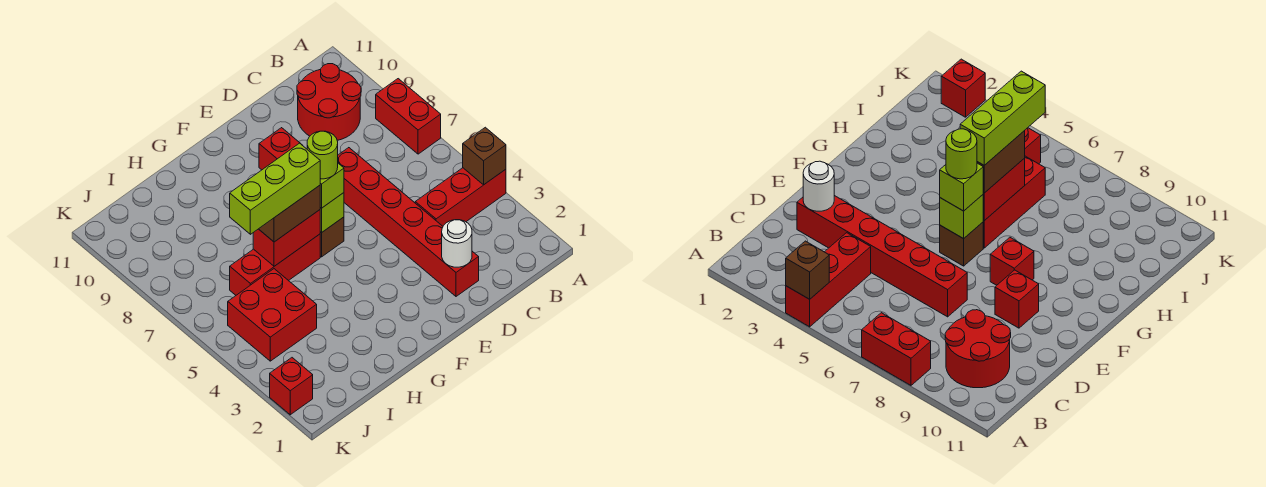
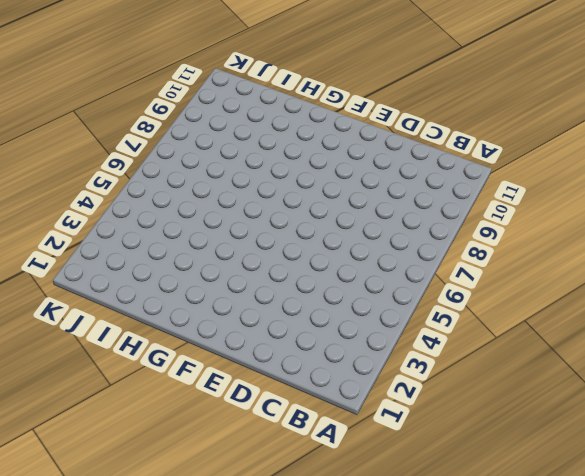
none -> red 1x3 brick [415,168,506,226]
none -> red 1x2 brick [376,79,441,154]
none -> red 2x2 round brick [297,64,361,140]

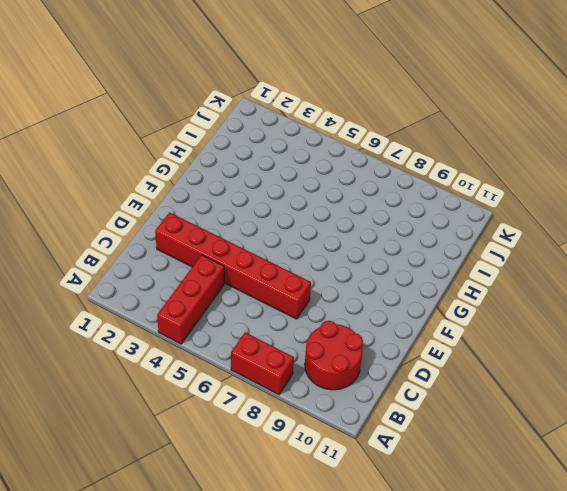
none -> red 1x1 brick [259,128,302,170]
none -> brown 1x1 brick [320,217,344,257]
none -> red 1x1 brick [990,238,1034,285]

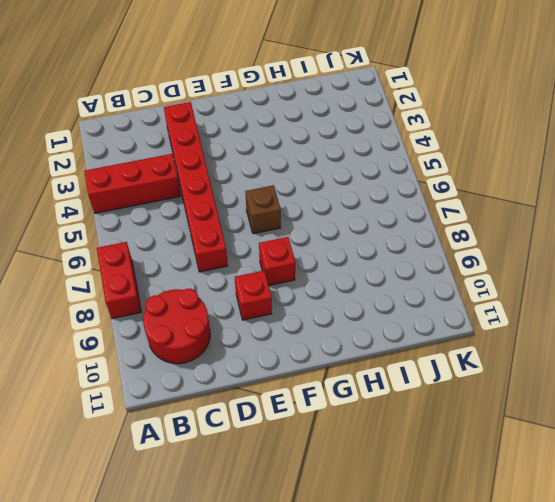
none -> red 1x3 brick [230,234,320,295]
none -> red 2x2 brick [228,269,317,361]
none -> red 1x1 brick [270,358,313,415]

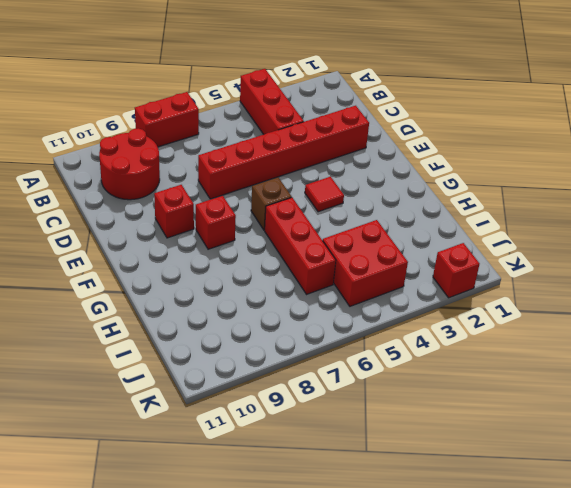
red 1x1 tile [305,177,344,212] -> none
none -> brown 1x1 brick [463,127,506,185]
none -> white 1x1 round brick [442,220,472,267]
none -> lime 1x1 brick [320,193,344,233]

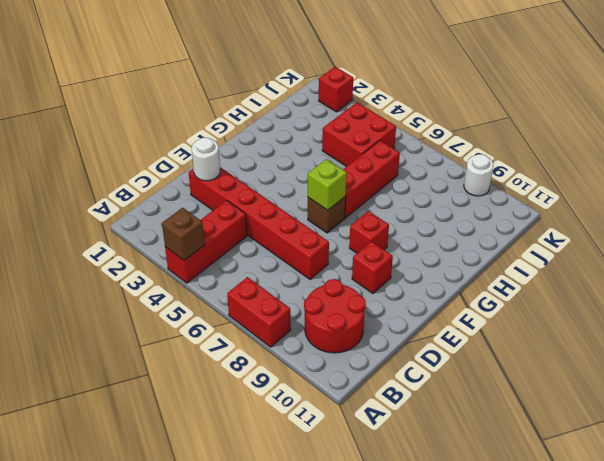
white 1x1 round brick [464,154,493,196] -> none
none -> red 1x2 brick [253,210,320,266]
none -> lime 1x1 brick [320,163,344,208]
none -> brown 1x2 brick [259,185,320,242]

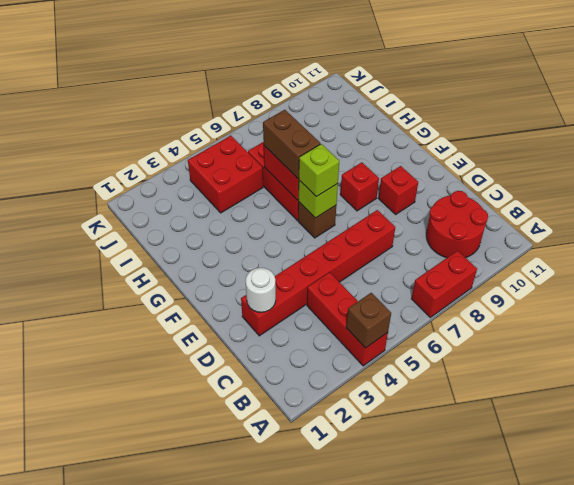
none -> red 1x1 brick [270,358,313,415]
none -> lime 1x1 round brick [307,131,338,179]
none -> lime 1x3 brick [230,143,320,234]

